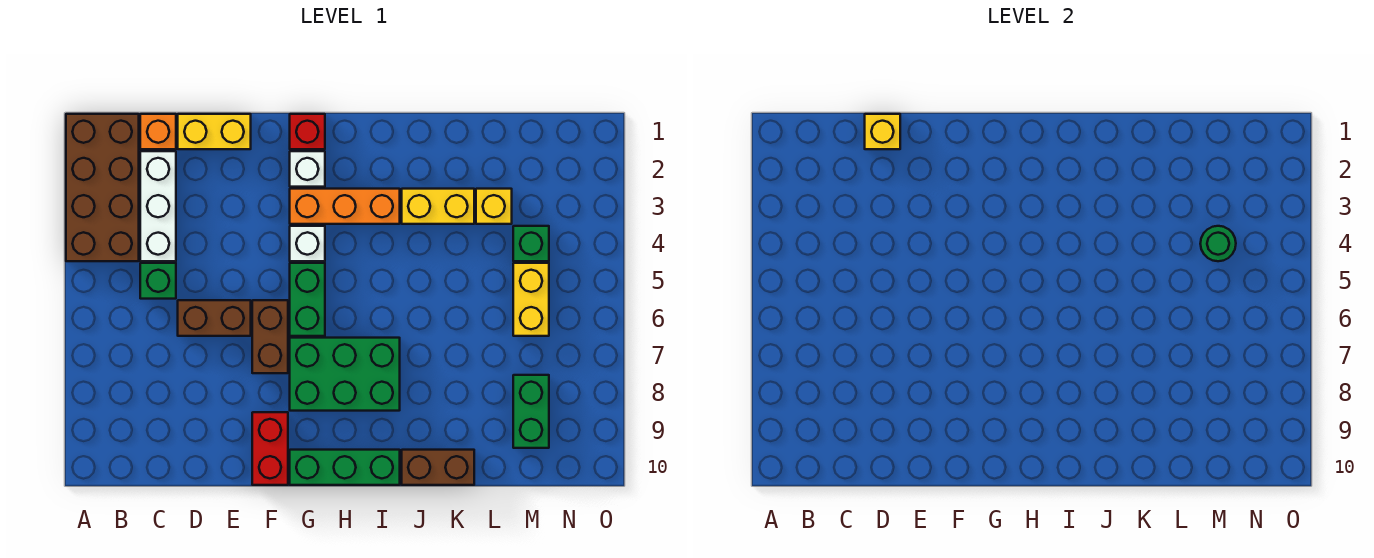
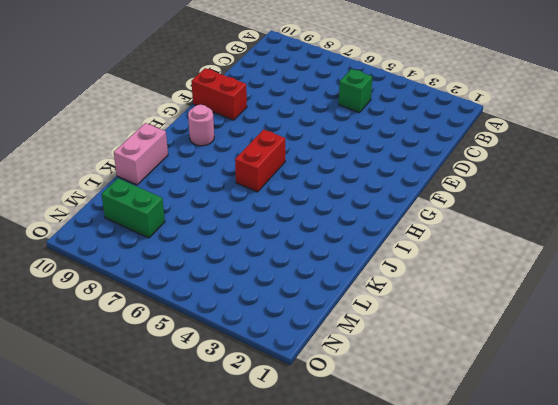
red 1x2 brick [235,129,285,192] -> none
pink 1x1 round brick [188,105,214,146] -> none
pink 1x2 brick [114,123,168,185] -> brown 1x2 brick [402,450,474,485]
none -> brown 2x4 brick [66,114,139,261]
none -> orange 1x1 brick [140,114,176,149]
none -> white 1x3 brick [140,151,176,261]

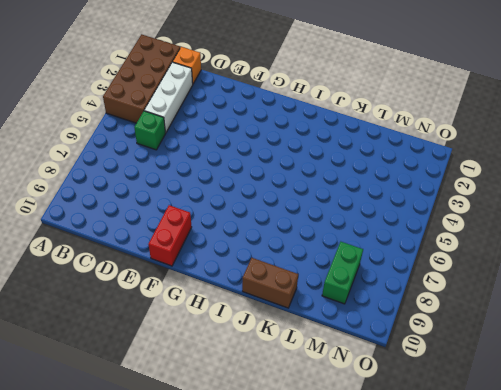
none -> yellow 1x2 brick [178,114,251,149]
none -> brown 1x2 brick [178,300,251,336]
none -> brown 1x2 brick [252,300,288,373]

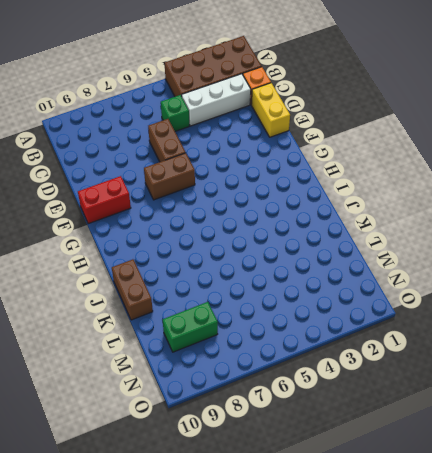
none -> red 1x1 brick [290,114,325,149]
none -> white 1x1 brick [290,151,325,187]
none -> orange 1x3 brick [290,189,400,224]

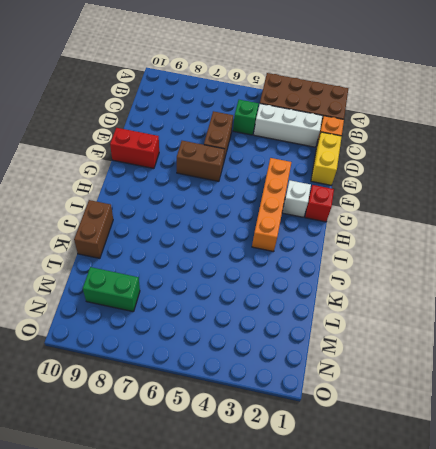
orange 1x4 brick [252,158,291,252] -> orange 1x3 brick [290,189,400,224]
none -> white 1x1 brick [290,226,325,261]
none -> green 1x2 brick [290,263,325,336]
none -> green 2x3 brick [290,338,400,411]

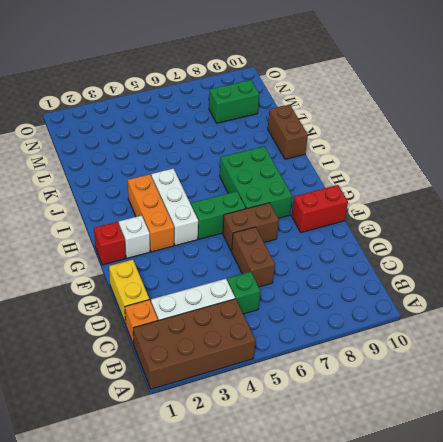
white 1x3 brick [151,169,198,246] -> white 1x1 brick [290,226,325,261]
none -> green 1x3 brick [290,450,400,485]
none -> yellow 1x2 brick [402,189,474,224]
none -> yellow 1x1 brick [476,189,512,224]

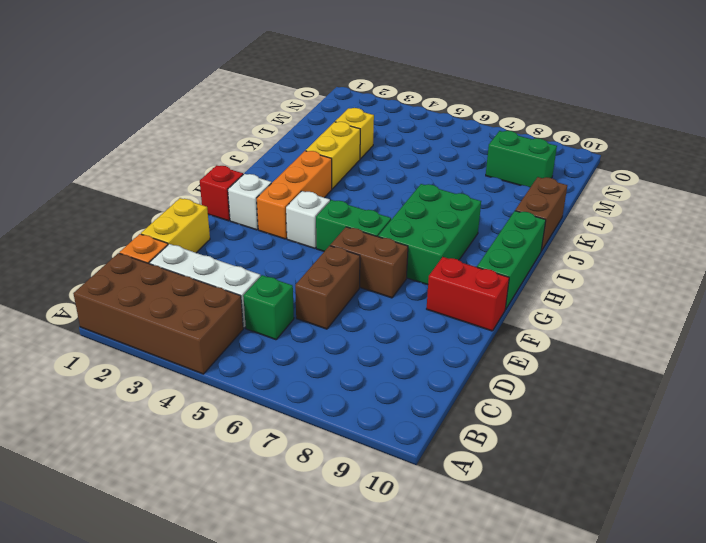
none -> green 1x1 brick [513,226,549,261]
none -> yellow 1x2 brick [513,263,549,336]
none -> yellow 1x1 brick [865,114,900,149]

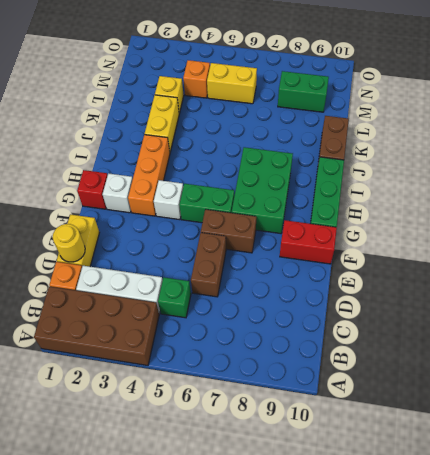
yellow 1x1 round brick [53,224,85,262] -> yellow 1x1 brick [865,114,900,149]
orange 1x1 brick [183,60,210,98] -> green 1x1 brick [513,226,549,261]
none -> green 1x1 round brick [1200,226,1236,261]

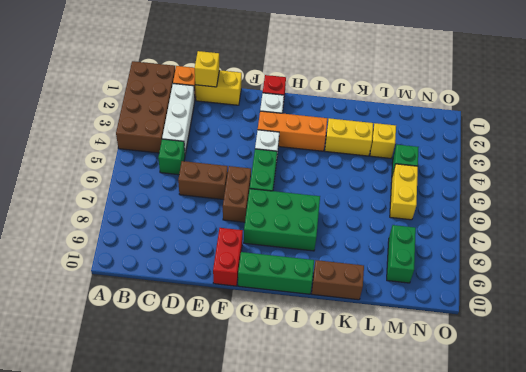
none -> green 1x1 round brick [1200,226,1236,261]

